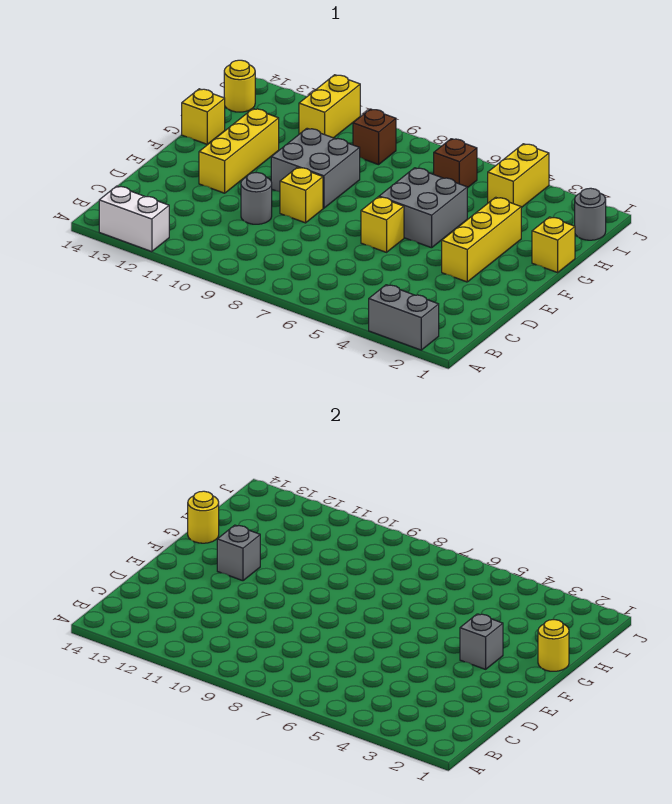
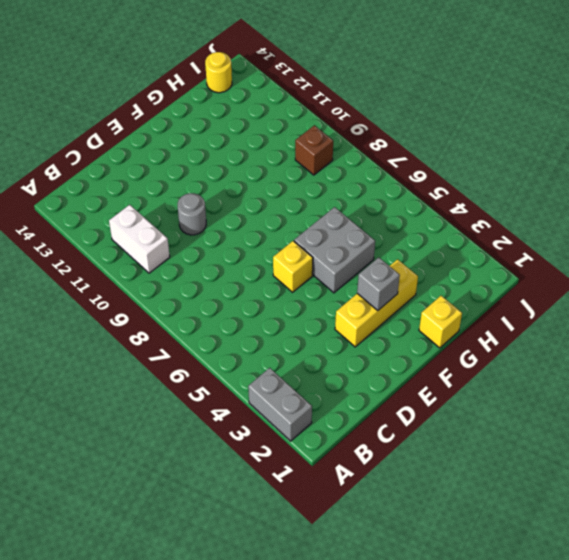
white 1x2 brick [109,205,170,273] -> white 1x2 brick moved to [99,186,169,252]
none -> yellow 1x1 brick [280,167,323,223]
none -> yellow 1x3 brick [199,109,279,193]
none -> grey 2x2 brick [271,128,360,208]

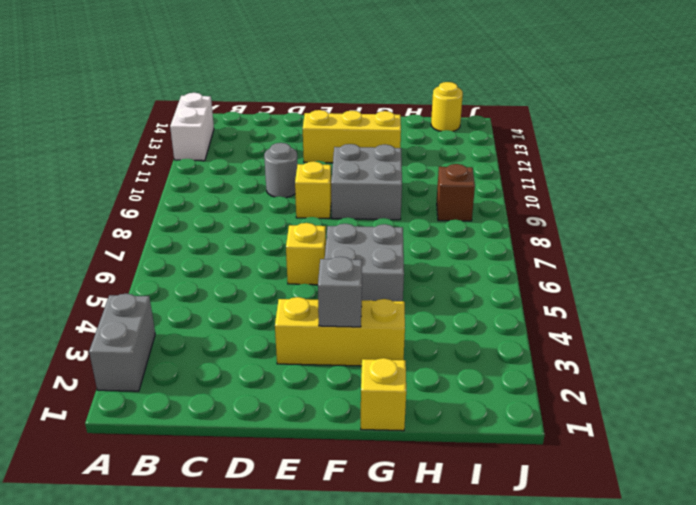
none -> yellow 1x1 brick [182,89,225,144]
none -> grey 1x1 round brick [575,188,606,240]
none -> yellow 1x2 brick [488,144,549,208]

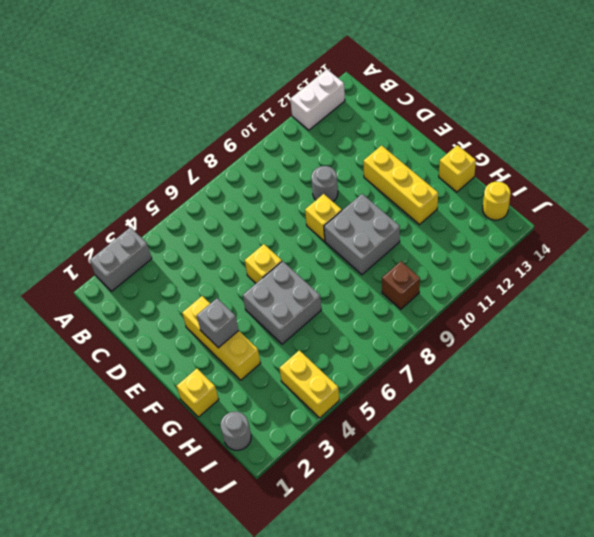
none -> brown 1x1 brick [434,139,477,188]
none -> yellow 1x2 brick [299,75,360,138]
none -> grey 1x1 brick [217,525,260,581]

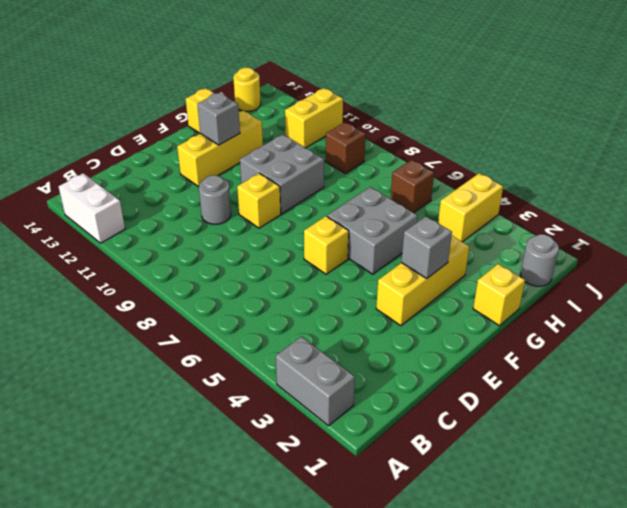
none -> yellow 1x1 round brick [538,620,569,671]
none -> yellow 1x1 round brick [188,491,219,543]

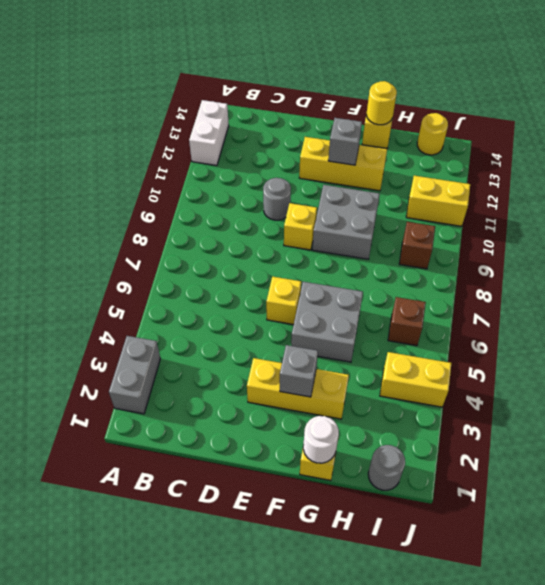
white 1x1 round brick [303,416,339,463] -> yellow 1x1 round brick [538,620,569,671]

